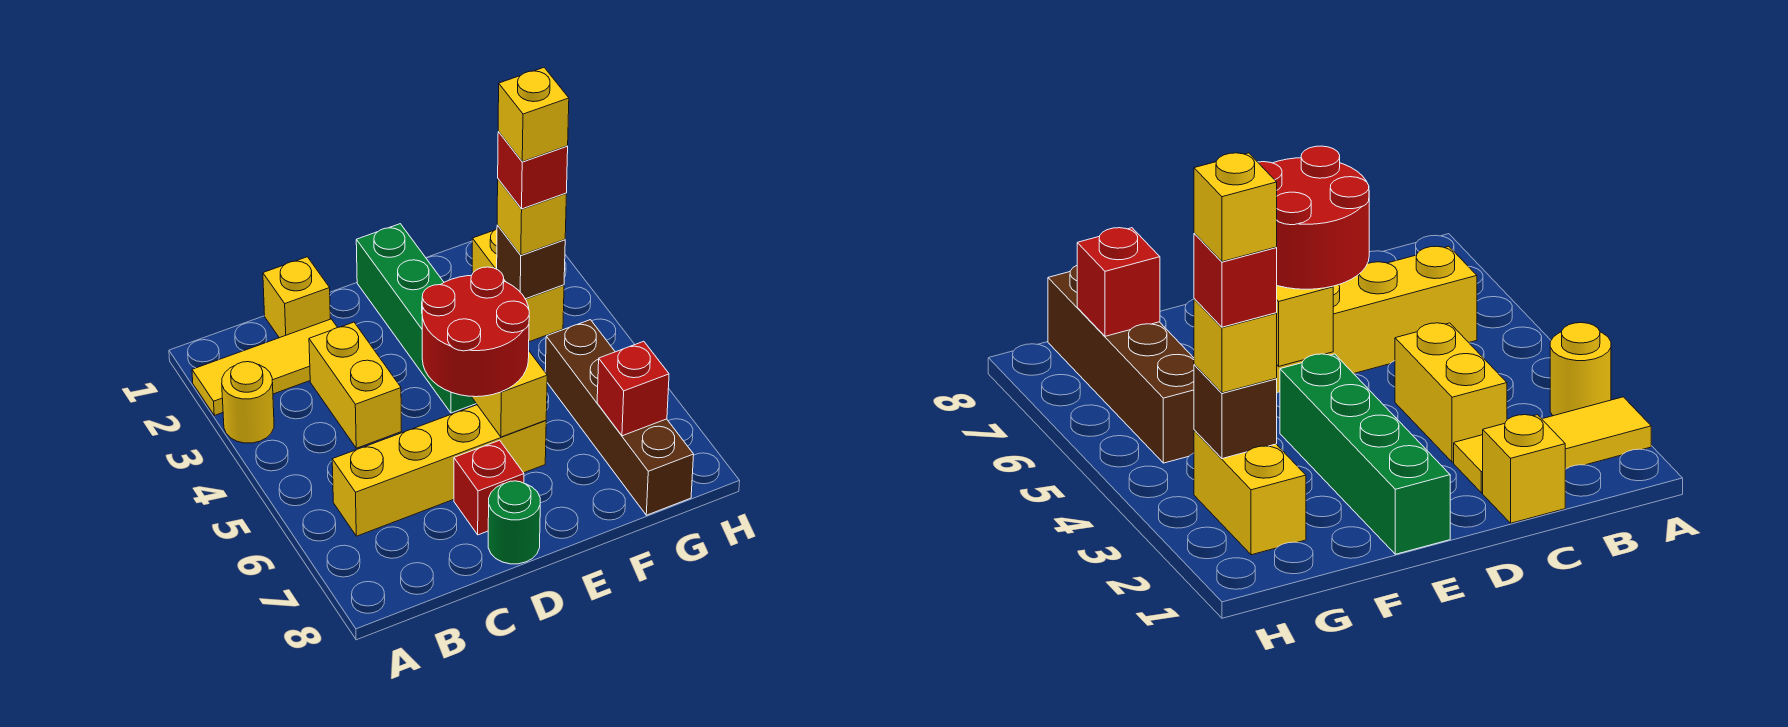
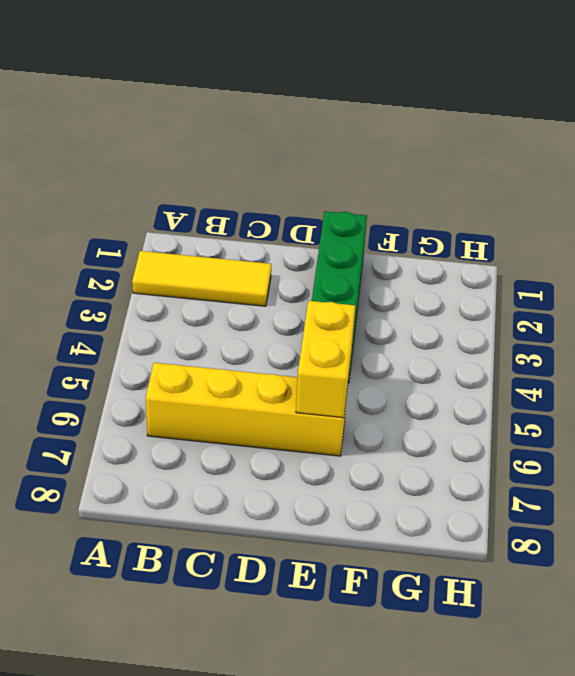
none -> yellow 1x1 round brick [222,362,274,443]
none -> yellow 1x1 brick [263,257,330,338]
none -> yellow 1x2 brick [309,322,402,448]

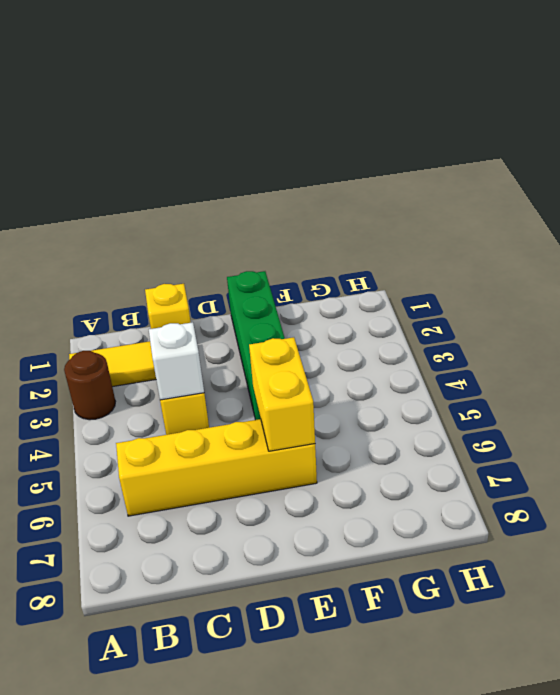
brown 1x1 round brick [64,351,115,420] -> yellow 1x1 round brick [222,362,274,443]
white 1x1 brick [149,322,204,400] -> none
none -> red 1x1 brick [454,440,524,535]
none -> green 1x1 round brick [488,481,540,564]
none -> yellow 1x2 brick [472,229,564,342]

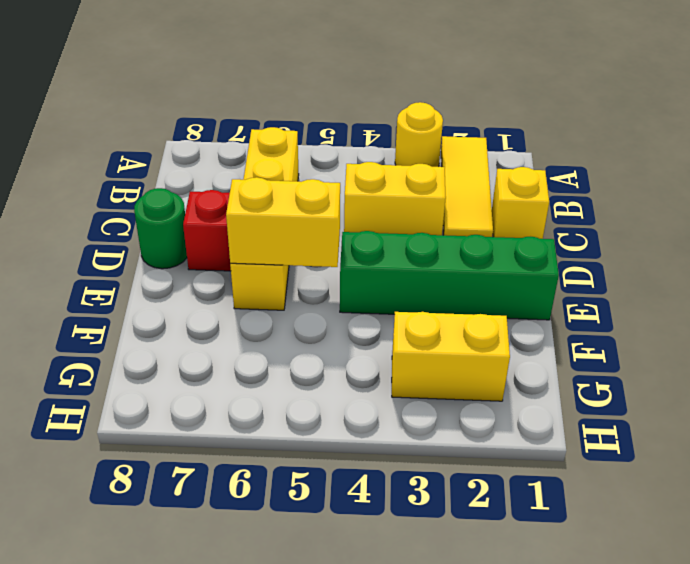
none -> brown 1x4 brick [545,320,694,515]
none -> brown 1x1 brick [497,225,565,299]
none -> red 1x1 brick [597,341,669,436]

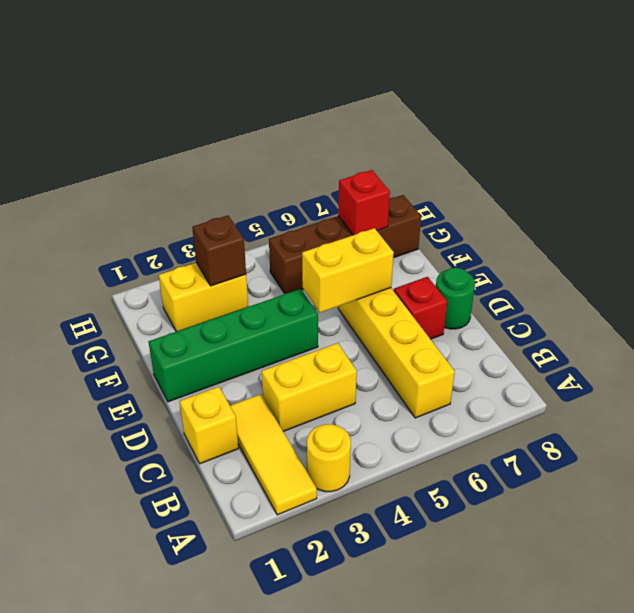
none -> red 2x2 round brick [422,267,529,397]
none -> yellow 1x1 brick [497,179,566,255]
none -> red 1x1 brick [498,132,568,209]

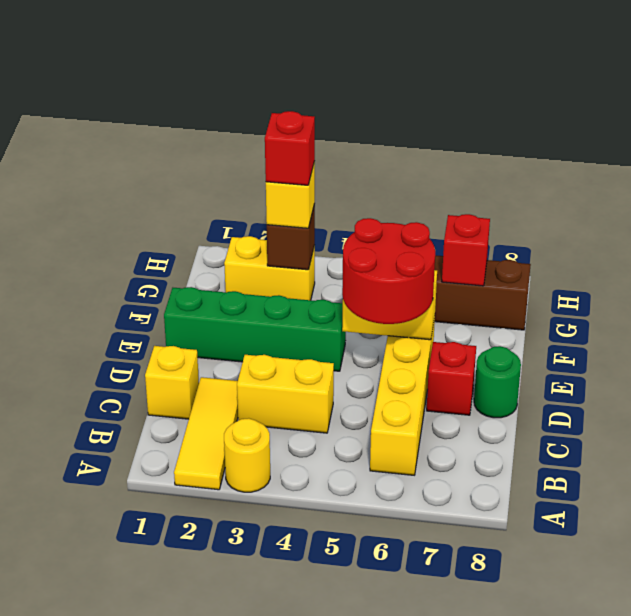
none -> yellow 1x1 brick [498,68,569,162]

